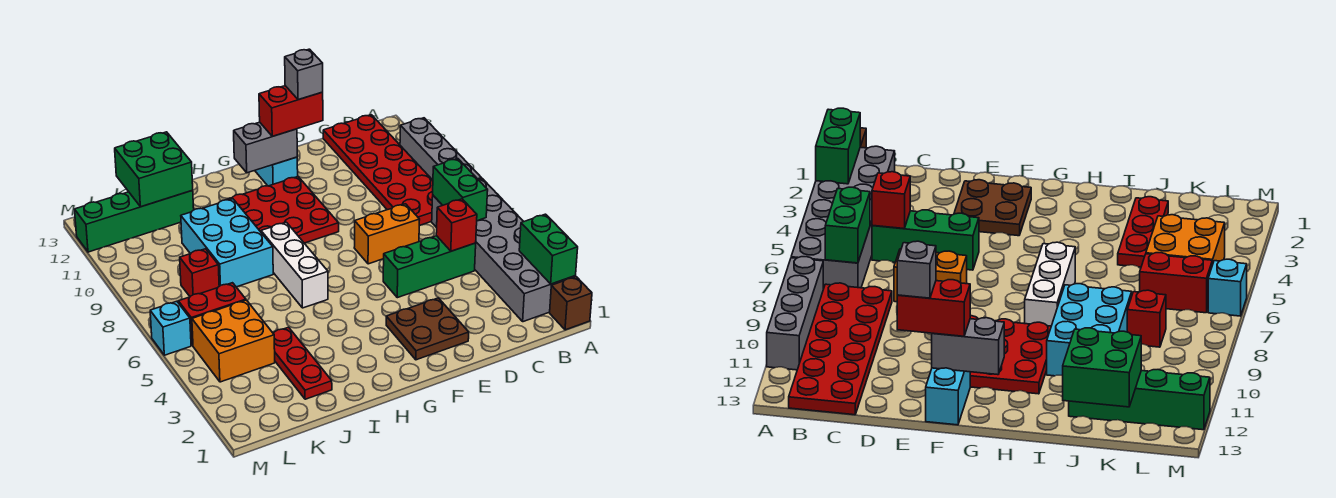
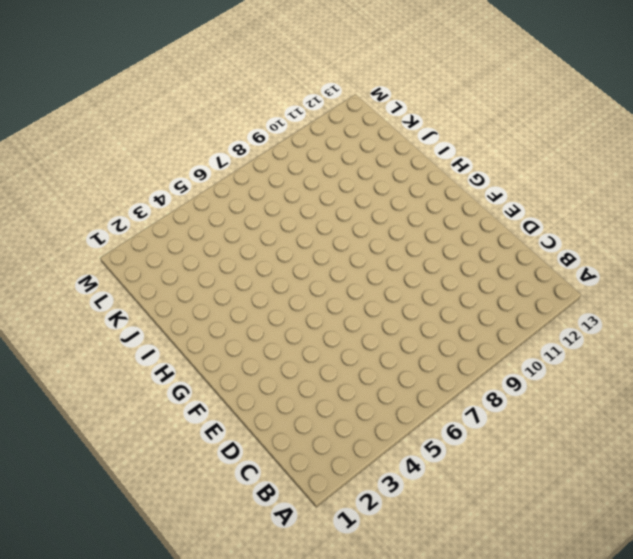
none -> brown 1x1 brick [550,277,592,330]
none -> grey 2x6 brick [432,178,576,322]
none -> grey 1x4 brick [400,118,481,180]

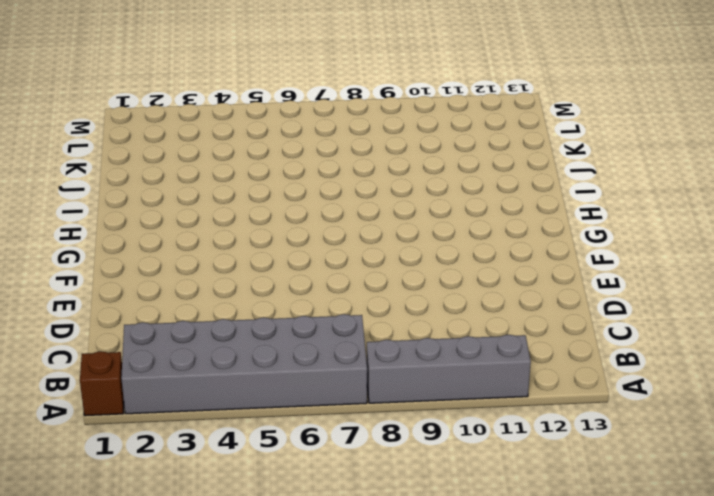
none -> red 2x6 plate [323,115,433,226]
none -> green 1x3 brick [383,236,476,298]
none -> orange 1x2 brick [354,204,420,264]

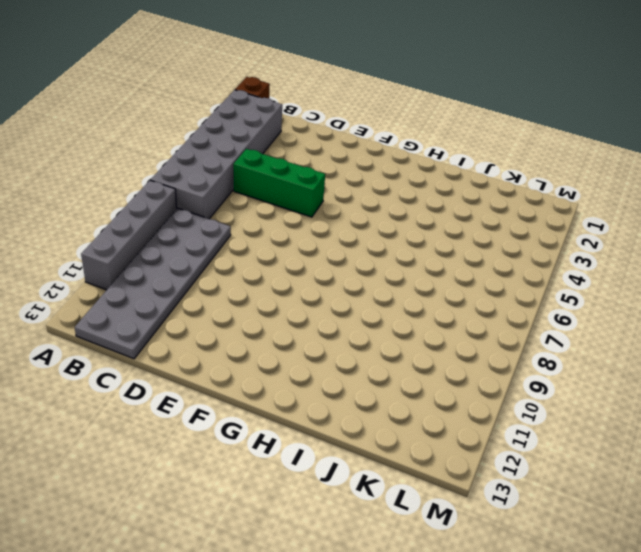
grey 2x6 plate [75,208,231,359] -> red 2x6 plate [323,115,433,226]
none -> orange 1x2 brick [354,204,420,264]
none -> brown 2x2 plate [386,298,469,360]
none -> red 3x3 plate [226,177,339,243]

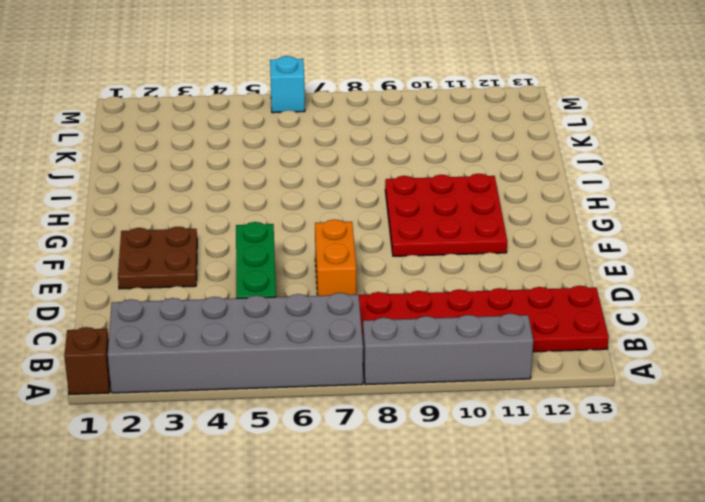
none -> cyan 1x2 brick [255,157,298,186]
none -> white 1x3 brick [261,222,328,308]
none -> cyan 2x3 brick [181,199,273,287]

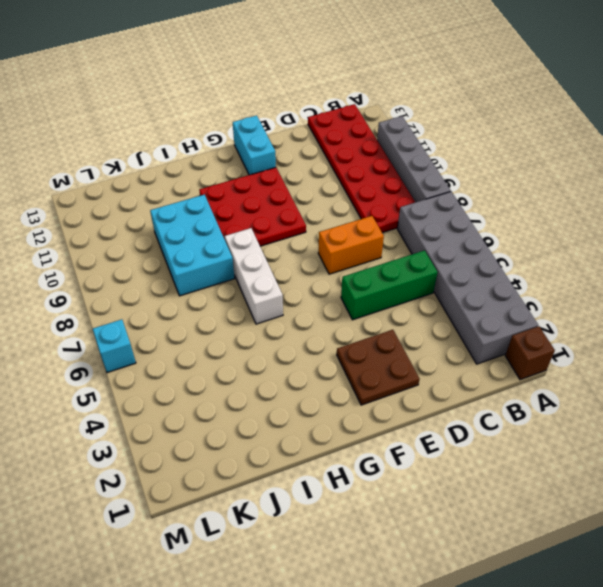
none -> red 1x3 plate [273,327,332,399]
none -> green 1x4 brick [75,190,194,252]
none -> orange 2x2 brick [192,300,275,382]

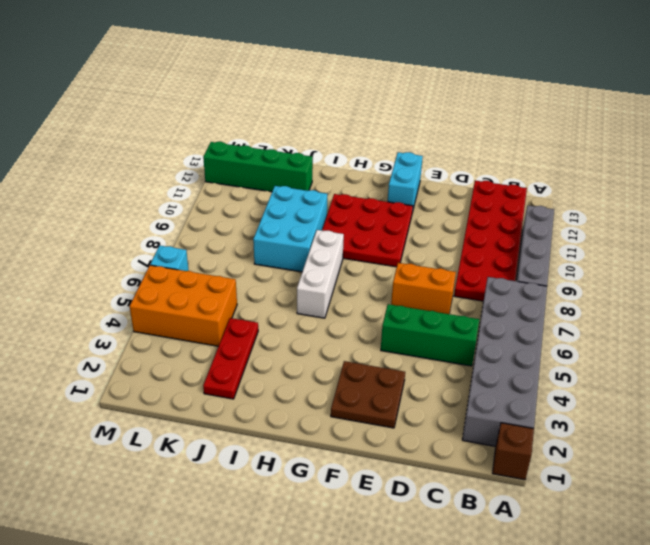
orange 2x3 brick [130,265,237,346] -> orange 2x2 brick [192,300,275,382]
none -> red 1x2 brick [178,283,246,346]
none -> red 1x1 brick [180,249,219,296]
none -> green 1x2 brick [519,214,578,284]

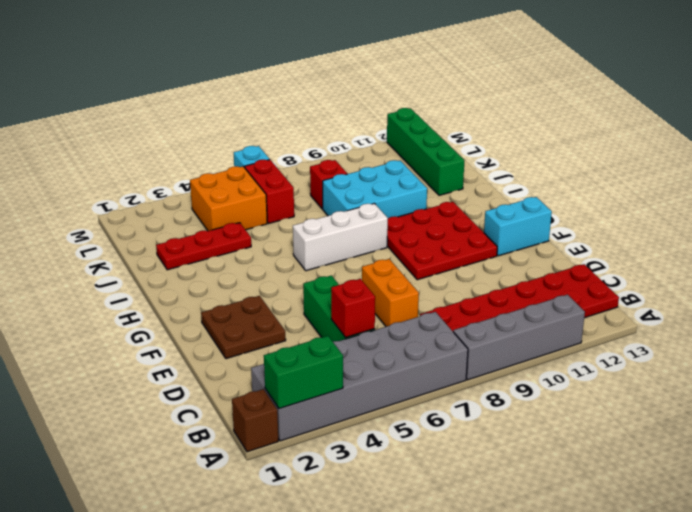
none -> green 1x2 brick [433,159,488,221]
none -> grey 1x2 brick [234,122,297,173]
none -> green 2x2 brick [115,132,193,207]

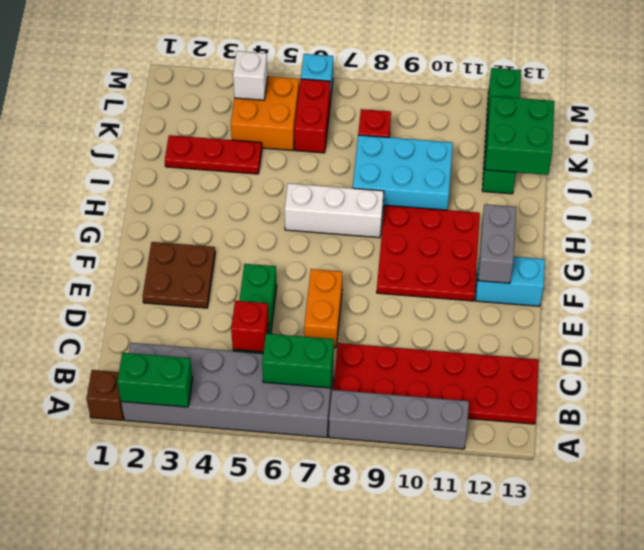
white 1x1 brick [233,51,268,100] -> none
none -> red 1x2 brick [259,86,323,136]
none -> grey 1x1 brick [285,49,323,100]

